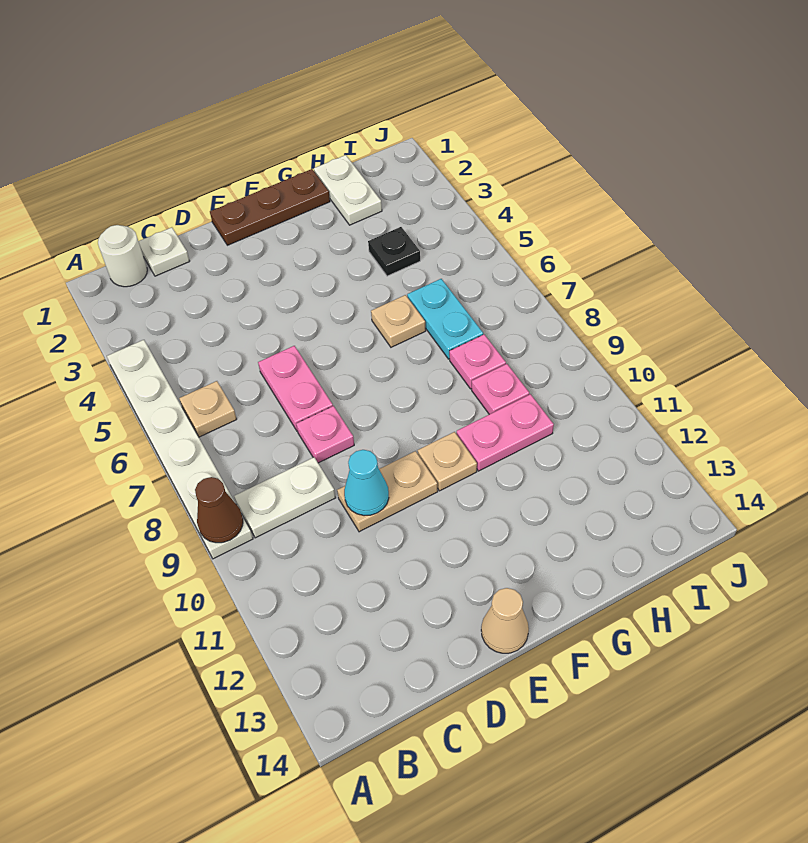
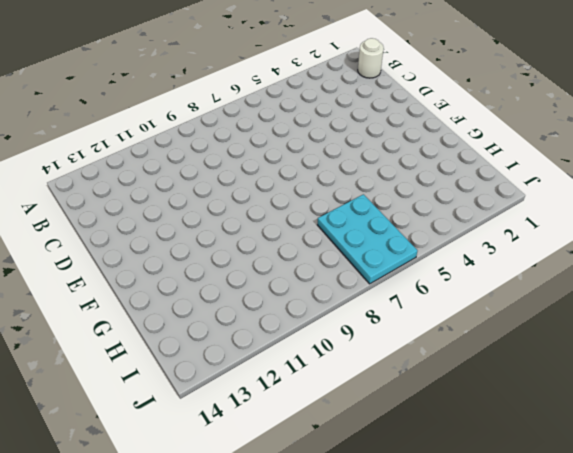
cyan 2x3 plate [318,194,417,284] -> cyan 1x2 plate [407,279,483,359]
none -> white 1x6 plate [107,340,253,559]
none -> tan 1x1 plate [179,381,237,437]
none -> white 1x2 plate [234,457,336,538]

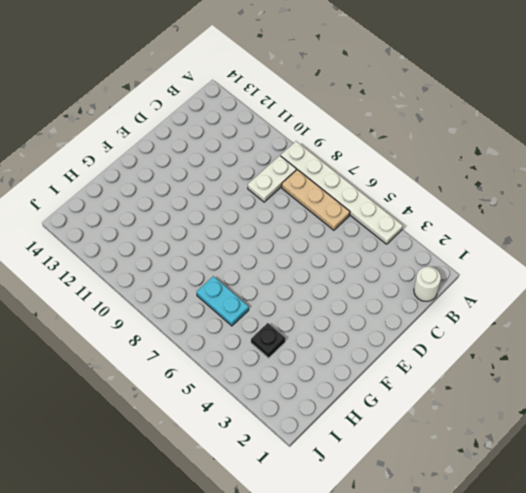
tan 1x3 plate [282,170,350,230] -> tan 1x1 plate [179,381,237,437]
none -> white 1x1 plate [139,227,190,276]
none -> pink 1x2 plate [258,346,333,430]
none -> pink 1x1 plate [296,406,354,463]

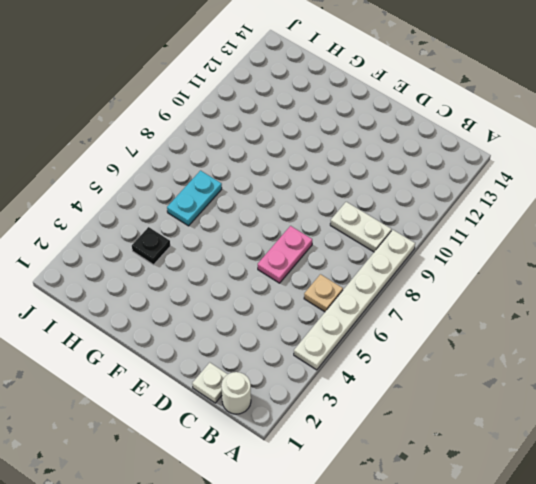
none -> pink 1x1 plate [296,406,354,463]
none -> tan 1x2 plate [337,451,438,532]
none -> brown 1x3 plate [210,169,330,245]

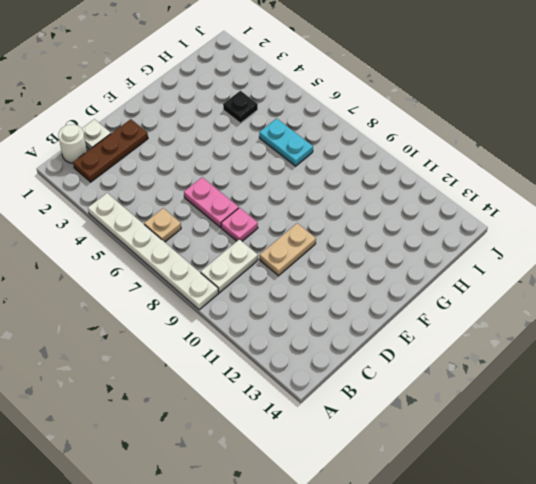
brown 1x3 plate [73,119,148,182] -> brown 1x3 plate moved to [210,169,330,245]
none -> tan 1x1 cone [481,588,529,653]
none -> tan 1x1 plate [418,432,477,491]
none -> tan 1x1 plate [371,295,426,347]

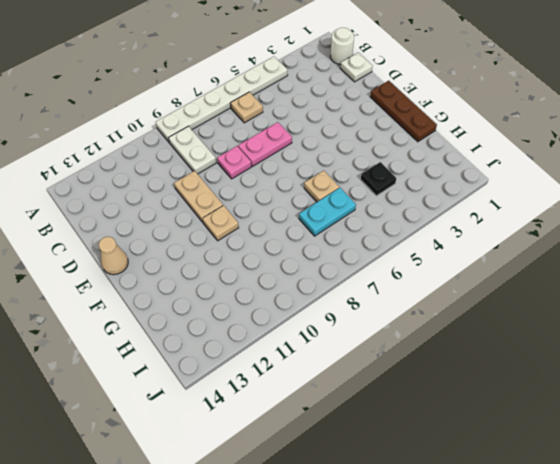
none -> pink 1x2 plate [456,394,554,471]
none -> white 1x2 plate [314,155,382,225]
none -> pink 1x1 plate [449,334,506,389]

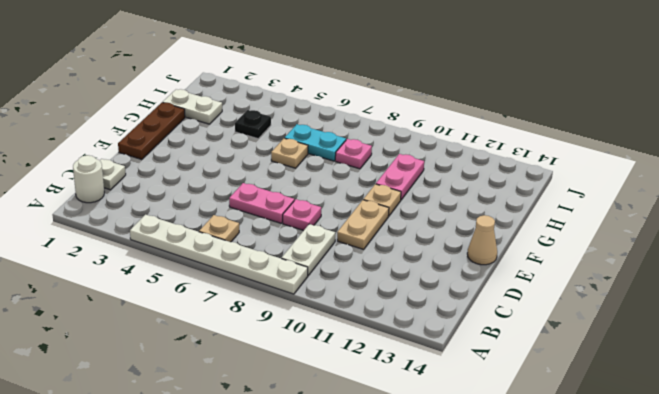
none -> pink 1x1 plate [472,364,529,414]
none -> brown 1x1 cone [195,477,243,543]
none -> cyan 1x1 cone [344,450,389,516]

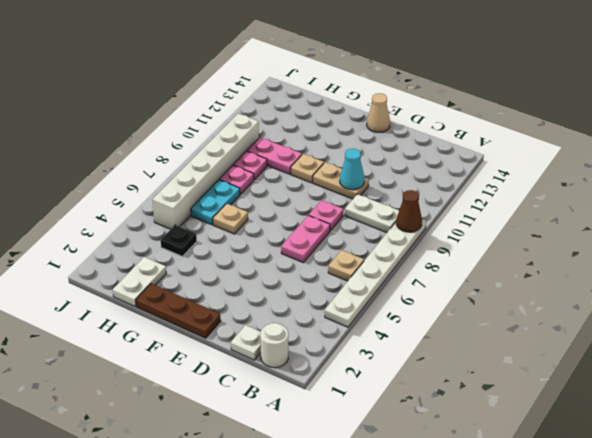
white 1x6 brick [152,114,259,229] -> none

